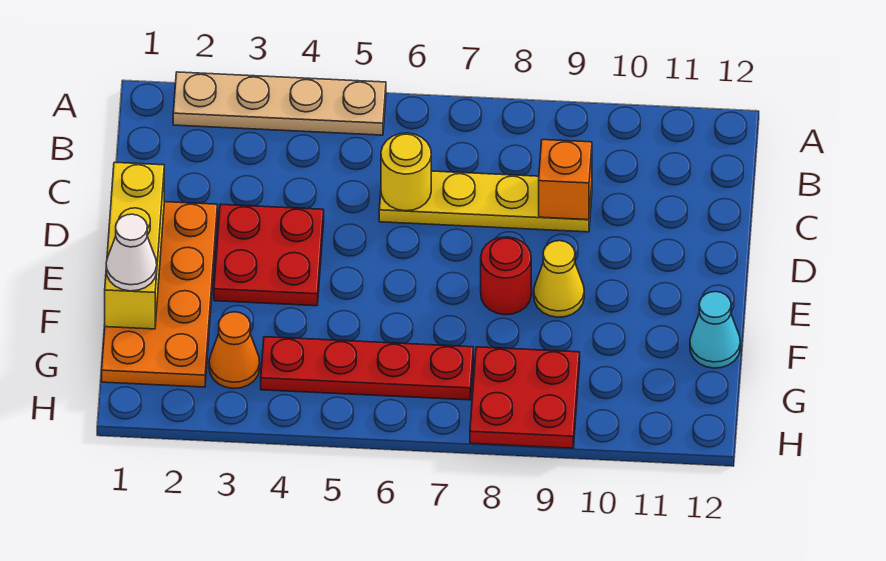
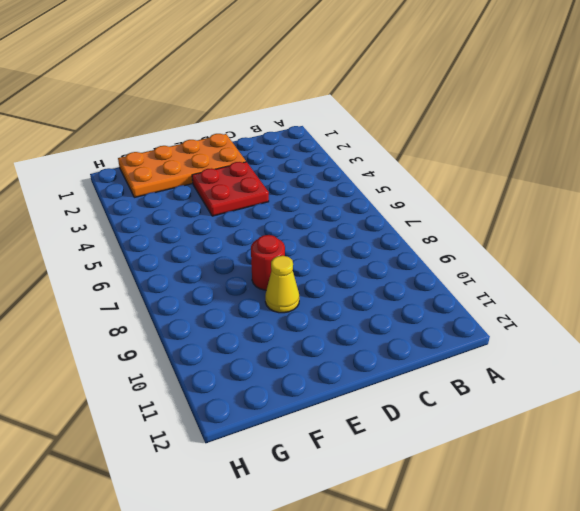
none -> tan 1x4 plate [173,72,386,135]
none -> yellow 1x4 plate [379,171,592,232]
none -> cyan 1x1 cone [690,292,740,368]

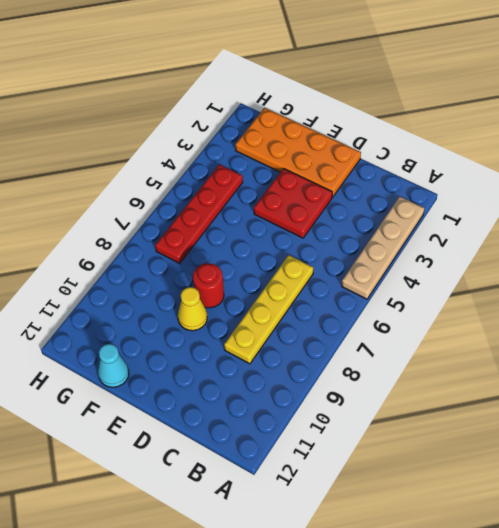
none -> orange 1x1 cone [209,312,260,389]
none -> red 2x2 plate [470,347,580,448]
none -> yellow 1x1 round brick [381,133,431,211]

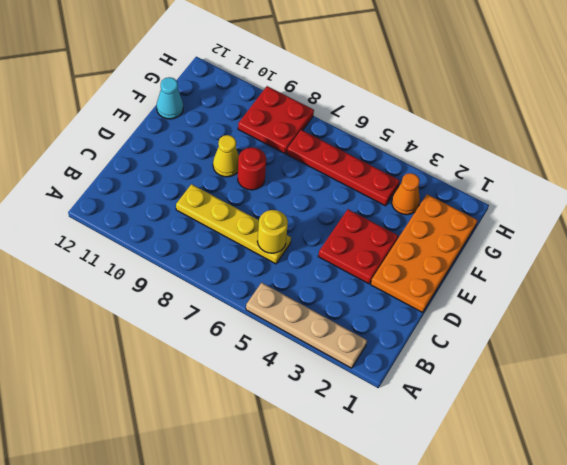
none -> orange 1x1 brick [539,140,592,220]
none -> yellow 1x3 brick [105,162,164,329]
none -> white 1x1 cone [106,214,157,291]

